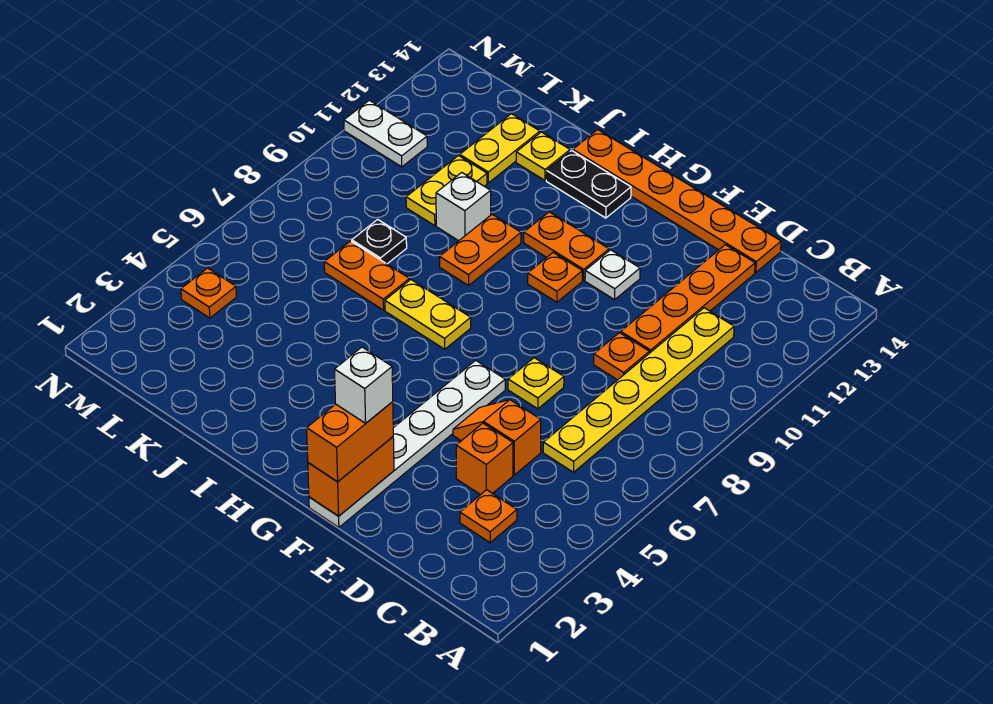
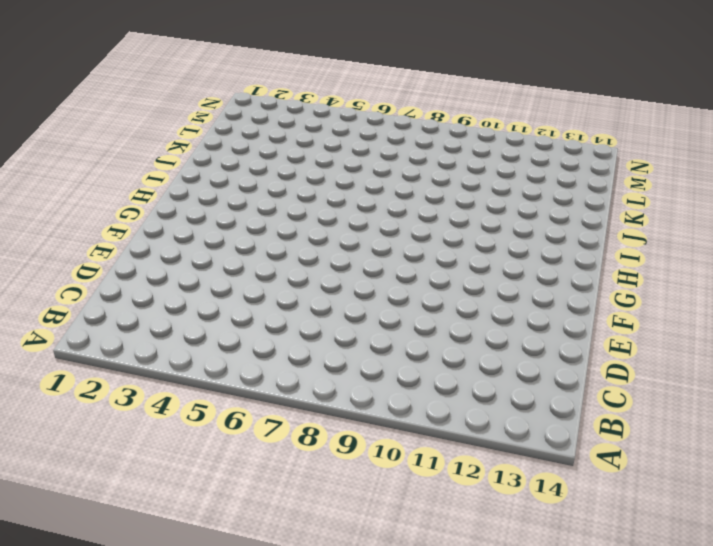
none -> orange 1x1 plate [460,490,517,543]
none -> yellow 1x6 plate [543,308,734,472]
none -> orange 1x1 brick [456,423,513,495]

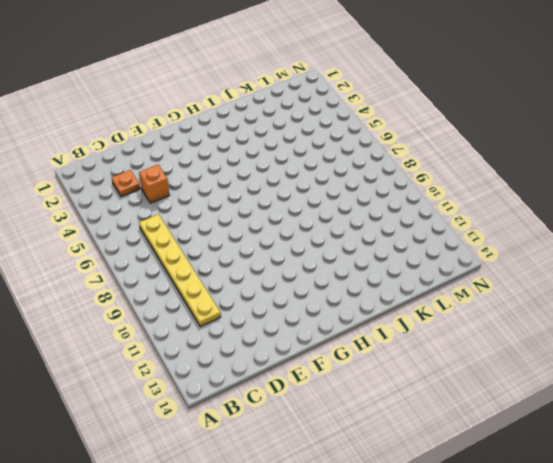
none -> orange 1x2 slope [453,400,541,475]
none -> orange 1x1 plate [594,333,649,380]
none -> orange 1x4 plate [621,245,755,353]

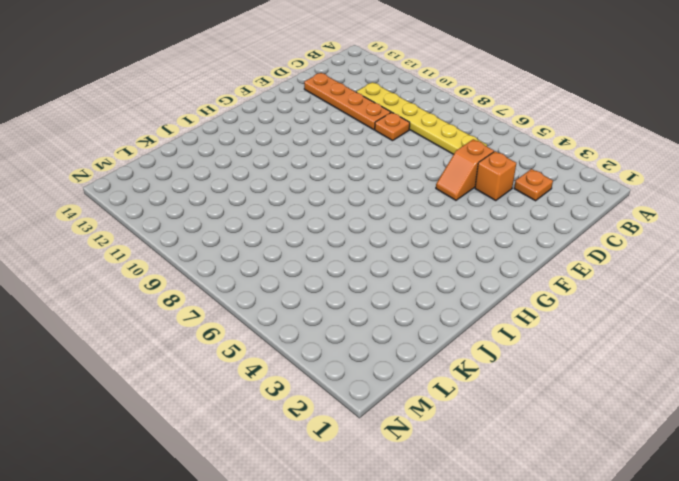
none -> orange 1x6 plate [573,130,781,273]
none -> yellow 1x1 plate [508,358,564,409]
none -> white 1x6 plate [309,360,505,527]

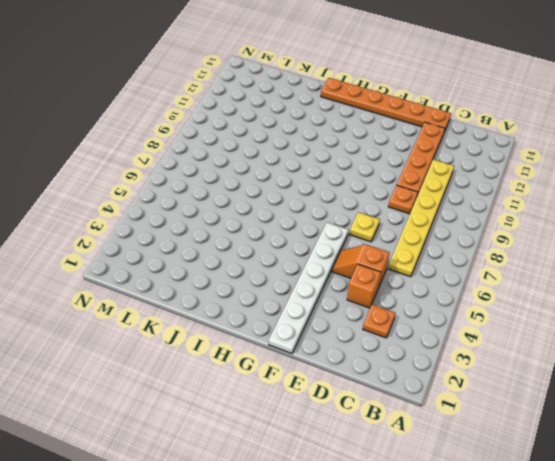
none -> white 1x1 plate [585,250,640,300]
none -> orange 1x1 plate [528,252,583,302]
none -> orange 1x2 plate [524,212,609,280]

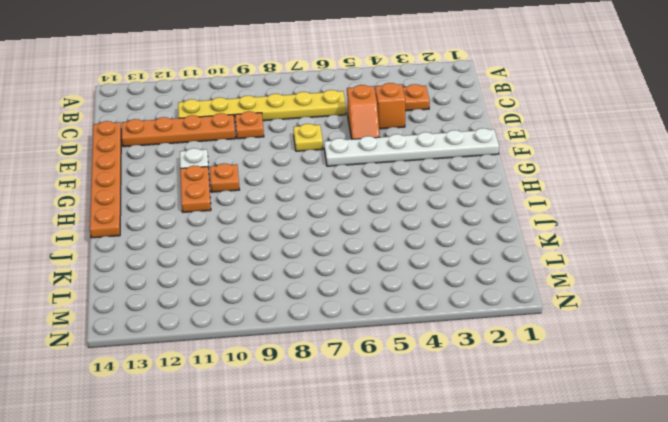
none -> yellow 1x2 plate [385,280,471,349]
none -> black 1x2 plate [546,151,631,218]
none -> orange 1x2 plate [439,214,521,286]

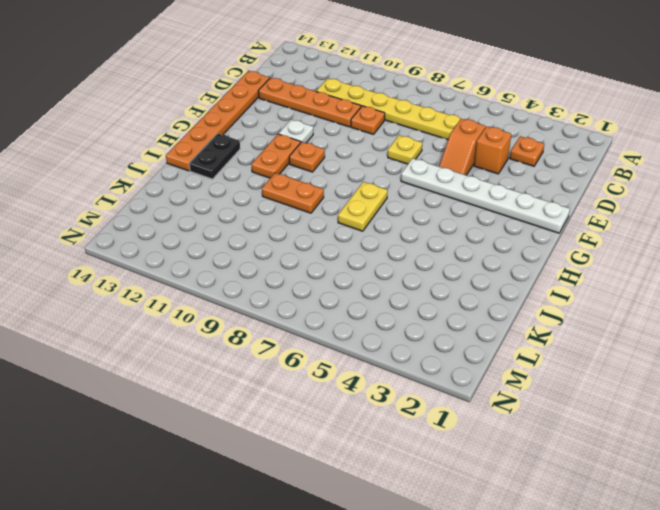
none -> orange 1x2 plate [324,241,409,310]
none -> white 1x1 brick [436,172,491,241]
none -> yellow 1x1 plate [516,132,570,180]

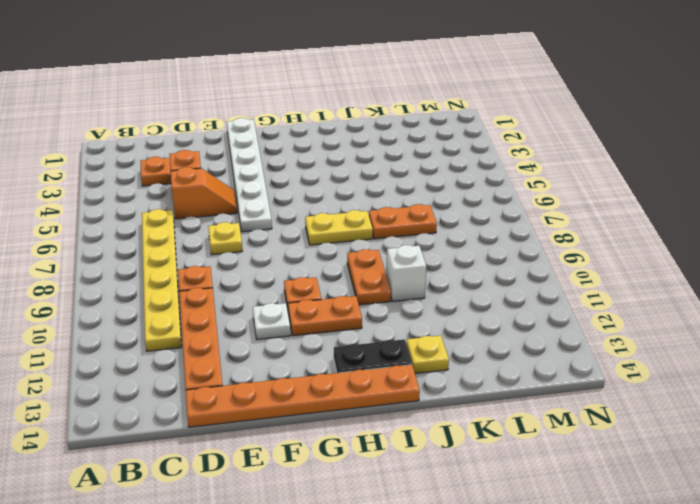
none -> black 1x1 plate [352,219,407,264]
none -> yellow 1x2 plate [406,156,487,226]
none -> yellow 1x2 plate [460,114,540,183]

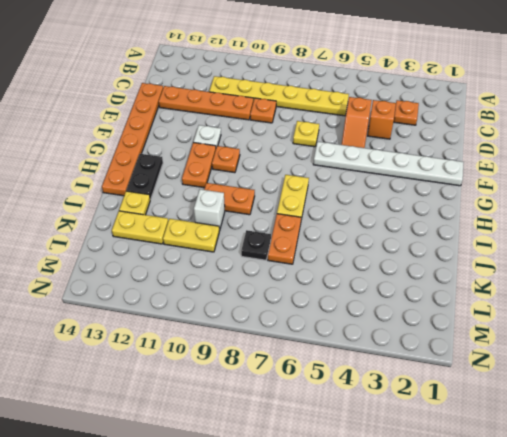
none -> orange 1x1 plate [181,268,236,318]
none -> white 1x2 plate [344,100,427,167]
none -> orange 1x2 brick [308,437,394,516]

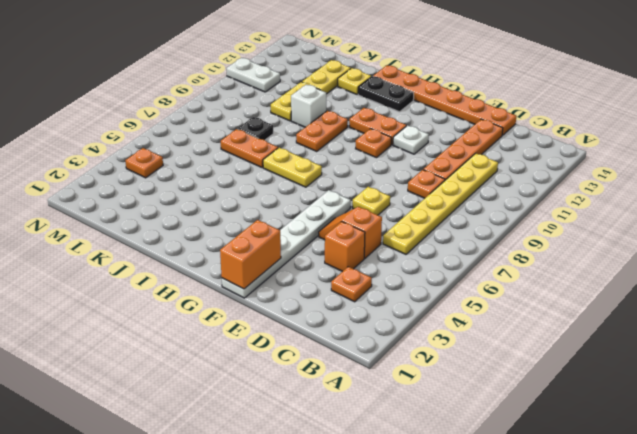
none -> orange 1x2 brick [307,402,393,482]
none -> white 1x1 brick [335,347,393,423]

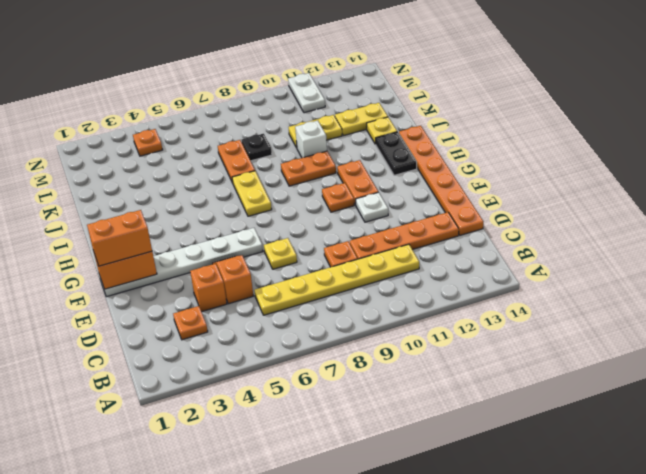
none -> white 1x1 brick [335,347,393,423]

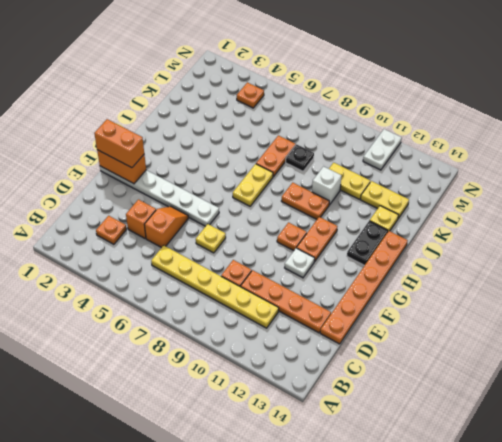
none -> white 1x1 brick [335,347,393,423]

